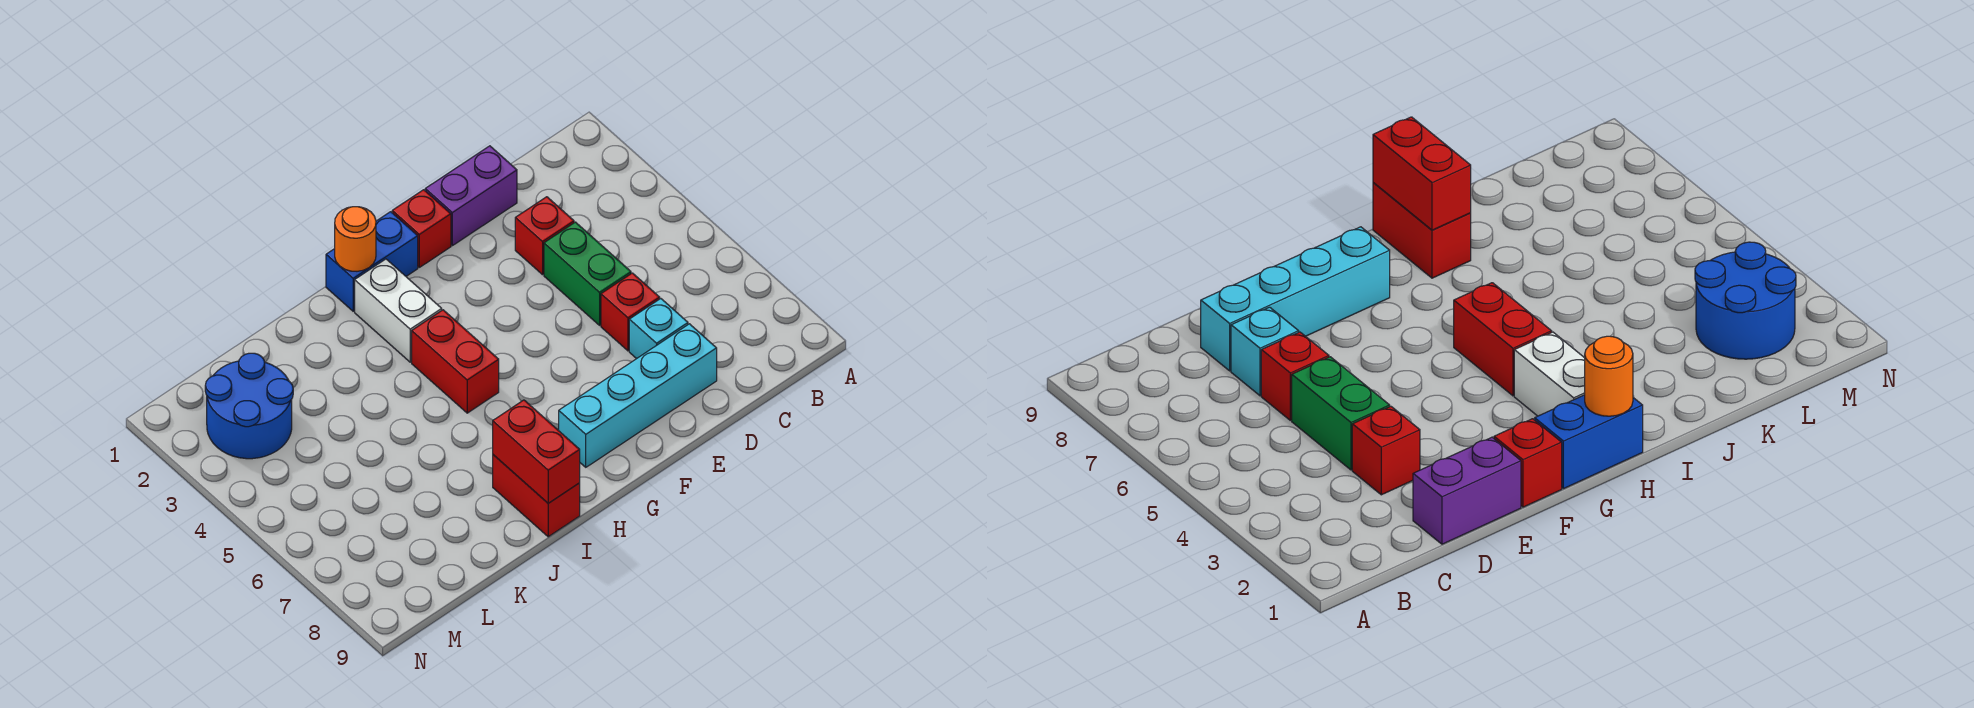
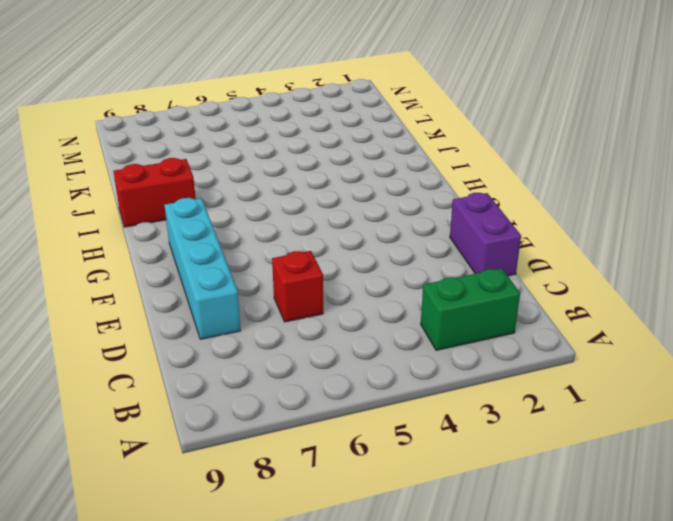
green 1x2 brick [421,268,520,350] -> green 1x2 brick moved to [544,222,631,325]
none -> red 1x1 brick [515,197,574,275]
none -> cyan 1x1 brick [629,299,688,359]
none -> red 1x1 brick [392,190,451,267]

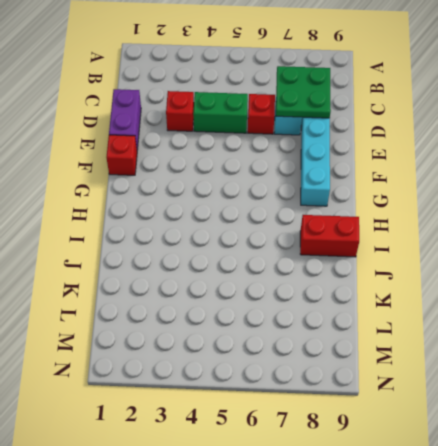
green 2x2 plate [276,66,331,118] -> none
none -> blue 1x2 brick [326,212,418,311]
none -> white 1x2 brick [355,259,442,362]
none -> red 1x2 brick [412,310,499,413]

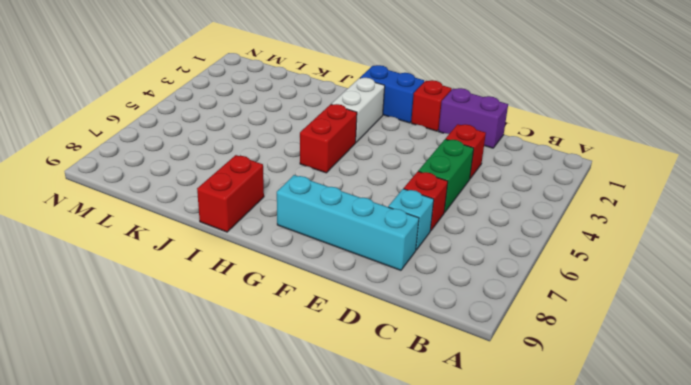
none -> blue 2x2 round brick [205,353,293,459]
none -> orange 1x1 round brick [335,207,376,271]
none -> red 1x2 brick [493,400,580,503]

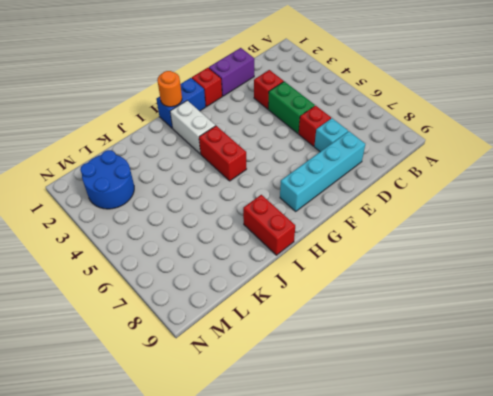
none -> red 1x2 brick [493,400,580,503]

